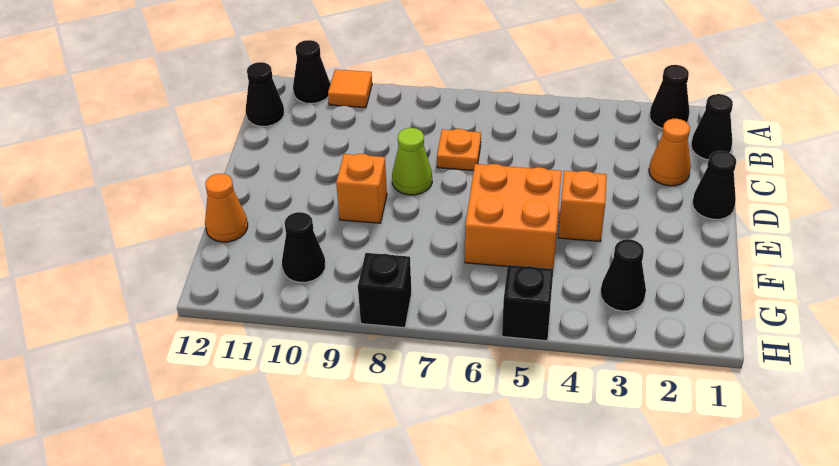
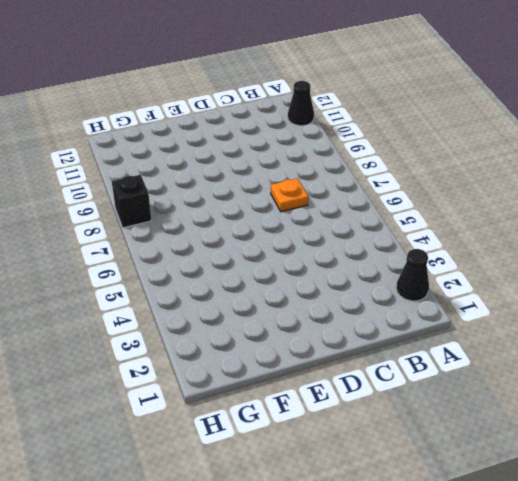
none -> orange 1x1 tile [328,69,372,108]
none -> black 1x1 cone [691,94,733,160]
none -> black 1x1 cone [245,62,284,126]

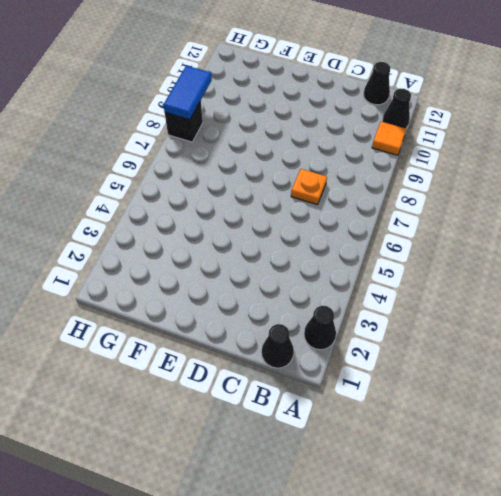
blue 1x2 tile [164,66,212,120] -> none
none -> orange 1x1 cone [649,119,691,186]
none -> black 1x1 cone [692,151,736,219]
none -> lime 1x1 cone [392,128,432,195]

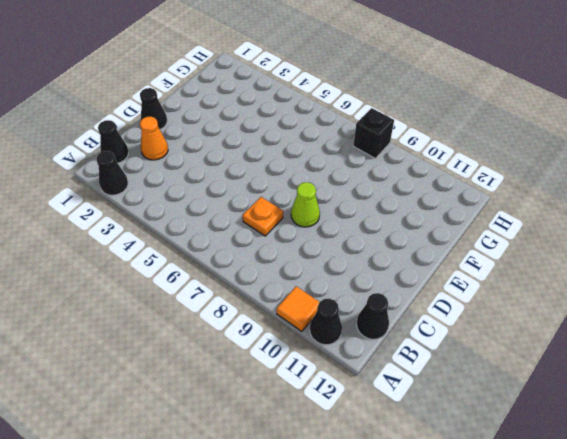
none -> orange 1x1 brick [558,171,607,242]
none -> orange 2x2 brick [465,164,562,269]
none -> orange 1x1 brick [336,154,387,223]

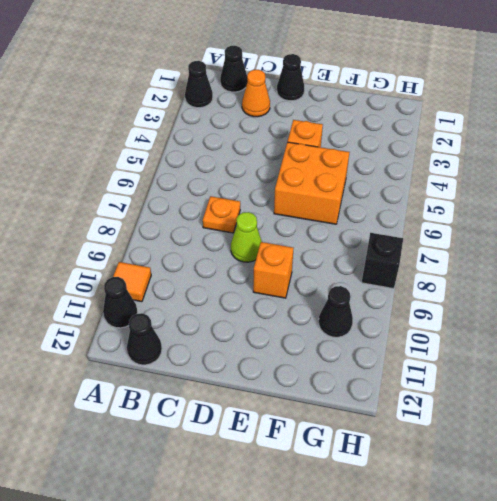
none -> orange 1x1 cone [205,174,248,242]
none -> black 1x1 cone [601,239,646,311]
none -> black 1x1 brick [502,265,553,341]

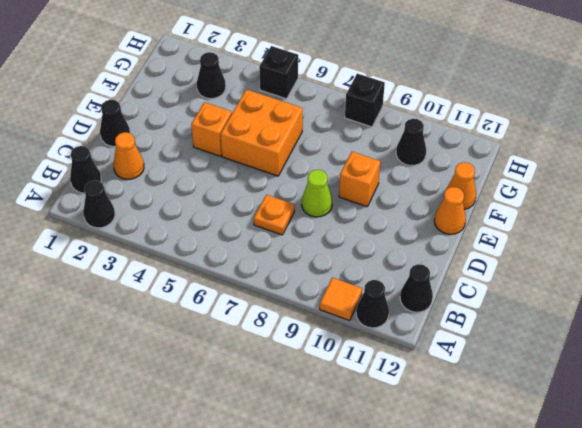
orange 1x1 cone [434,187,466,234] -> none

